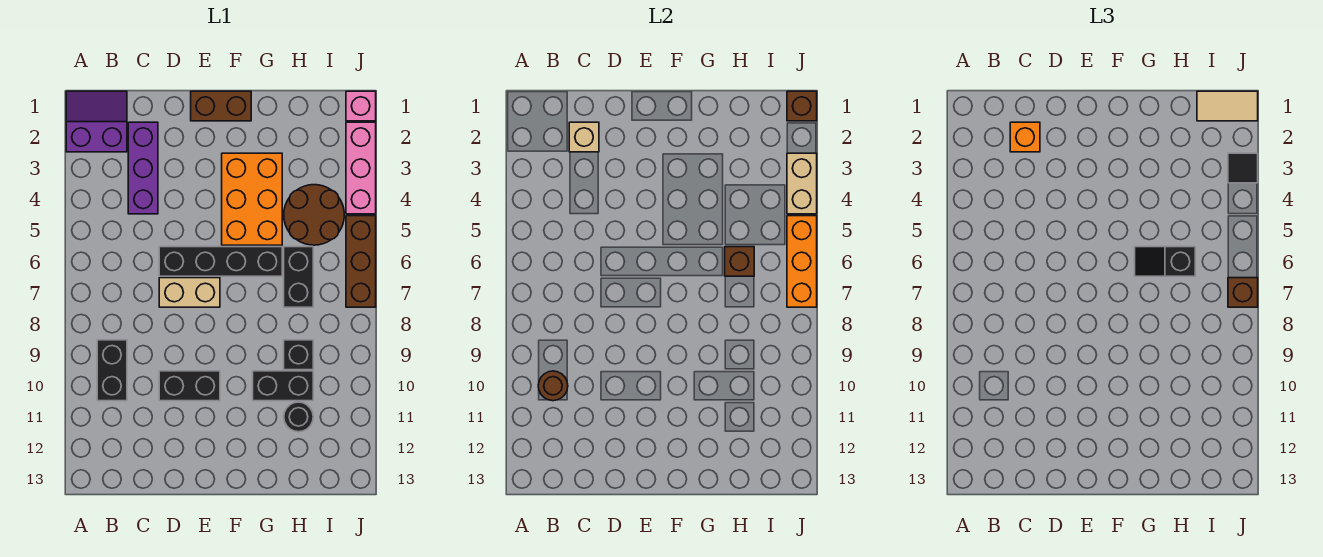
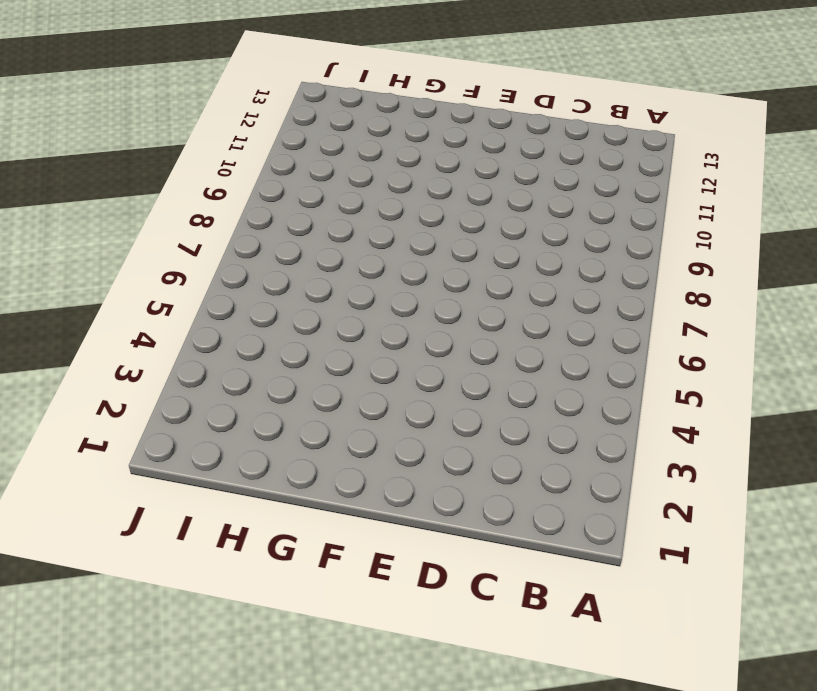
none -> purple 2x2 slope [66,91,127,152]
none -> black 1x2 brick [97,340,127,401]
none -> purple 1x3 brick [128,122,158,214]

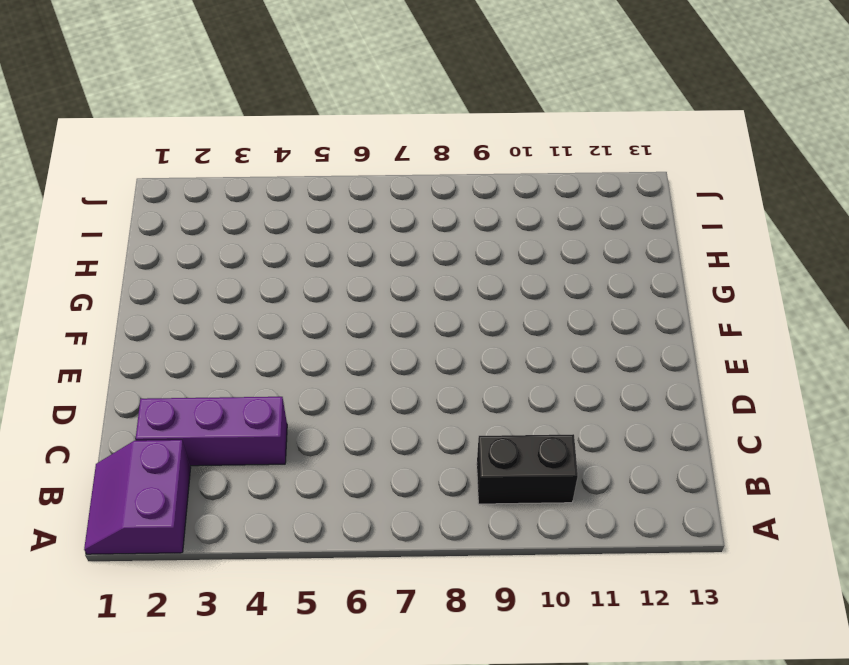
none -> black 1x4 brick [159,247,282,276]
none -> tan 1x2 brick [159,278,220,307]
none -> black 1x2 brick [159,371,220,401]

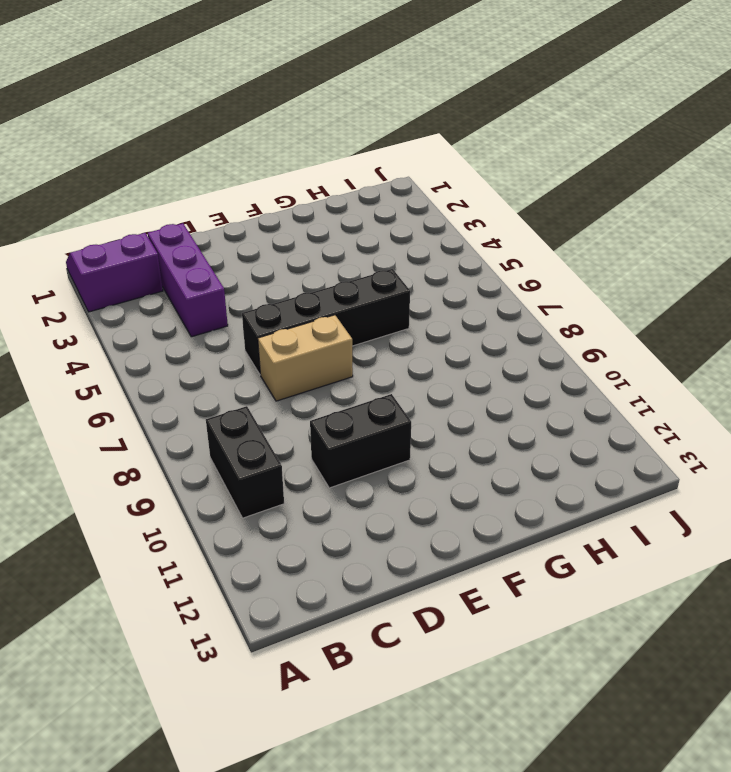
none -> brown 1x2 brick [191,91,251,121]
none -> orange 2x3 brick [222,153,282,245]
none -> black 1x2 brick [253,371,313,401]

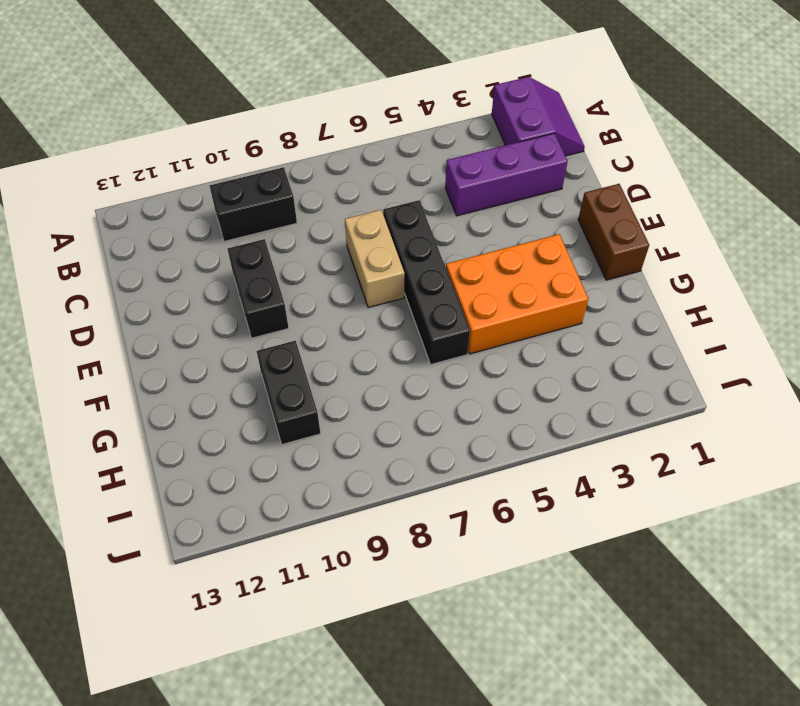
none -> brown 2x2 round brick [284,185,344,245]
none -> black 1x2 brick [284,247,313,307]
none -> black 1x1 brick [284,340,313,370]

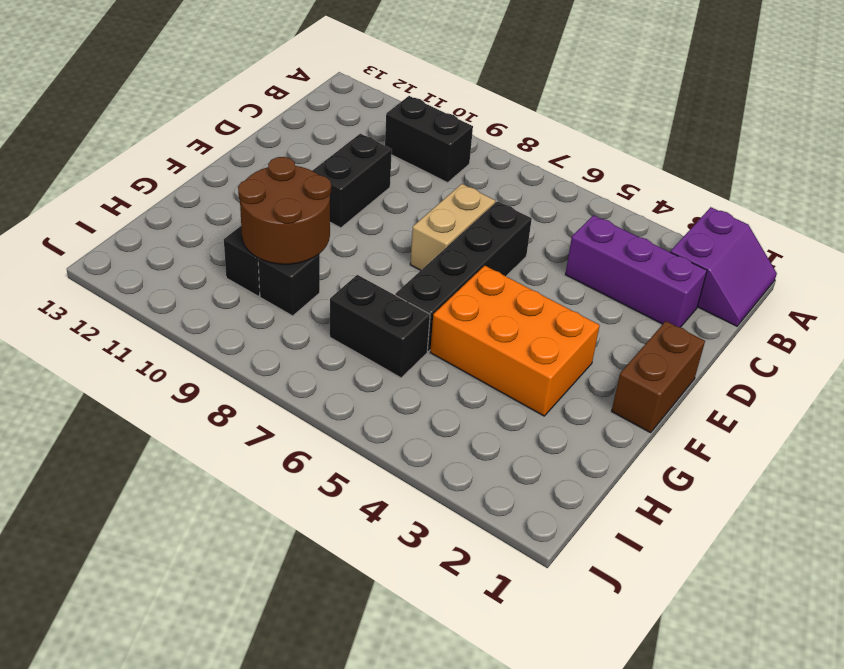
brown 2x2 round brick [238,157,331,264] -> brown 2x2 round brick moved to [284,185,344,245]
none -> black 1x1 round brick [284,402,313,432]
none -> pink 1x1 brick [346,91,376,121]
none -> pink 1x3 brick [346,122,376,214]

